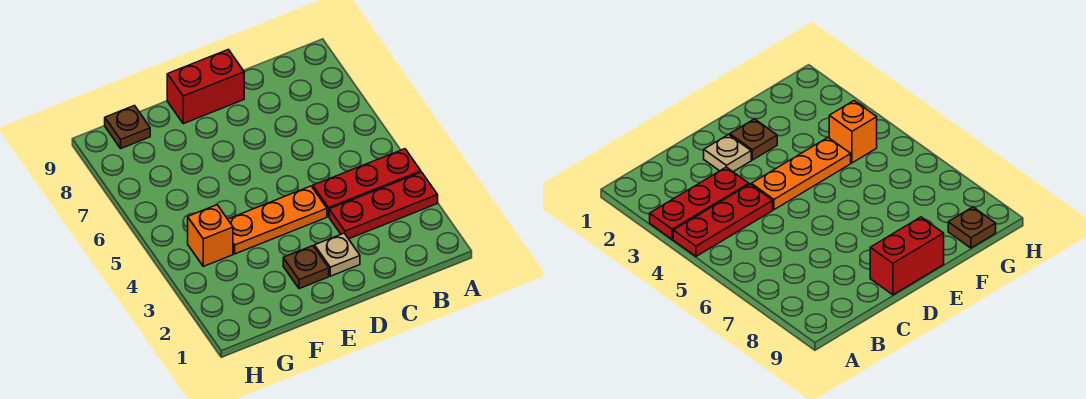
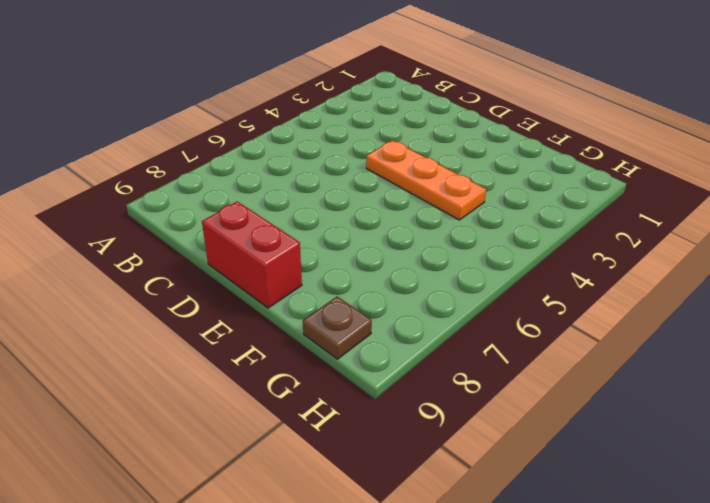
none -> red 1x3 plate [329,172,438,239]
none -> red 1x3 plate [313,149,421,216]

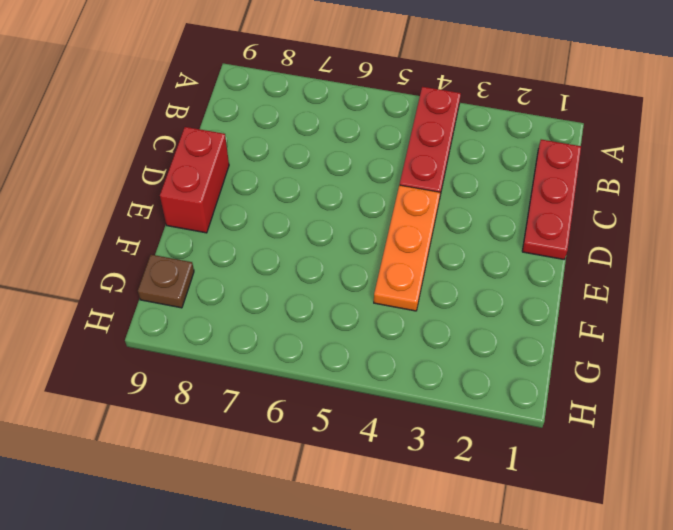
red 1x3 plate [522,140,581,259] -> red 1x3 plate moved to [329,172,438,239]
none -> tan 1x1 plate [315,233,360,276]
none -> brown 1x1 plate [283,246,329,289]

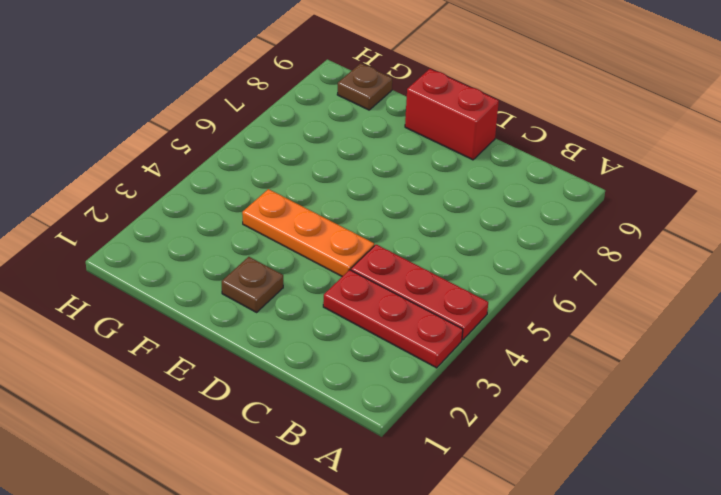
none -> tan 1x1 plate [315,233,360,276]
none -> orange 1x1 brick [188,205,233,266]

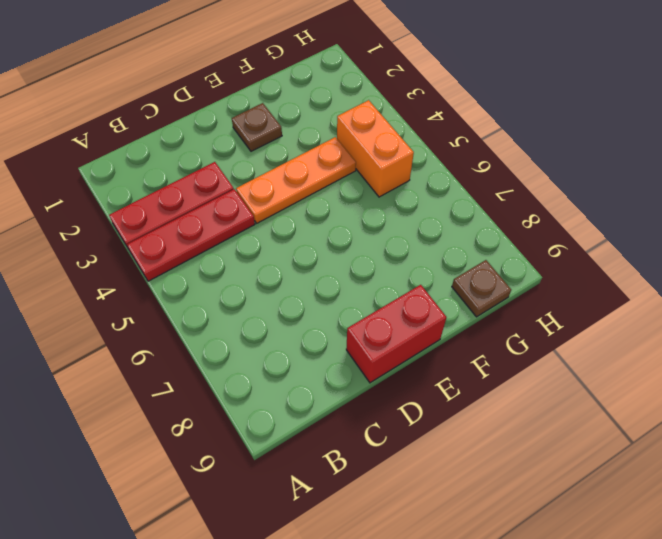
orange 1x2 brick [337,100,414,197] -> orange 1x1 brick [188,205,233,266]
none -> tan 1x1 plate [315,233,360,276]

